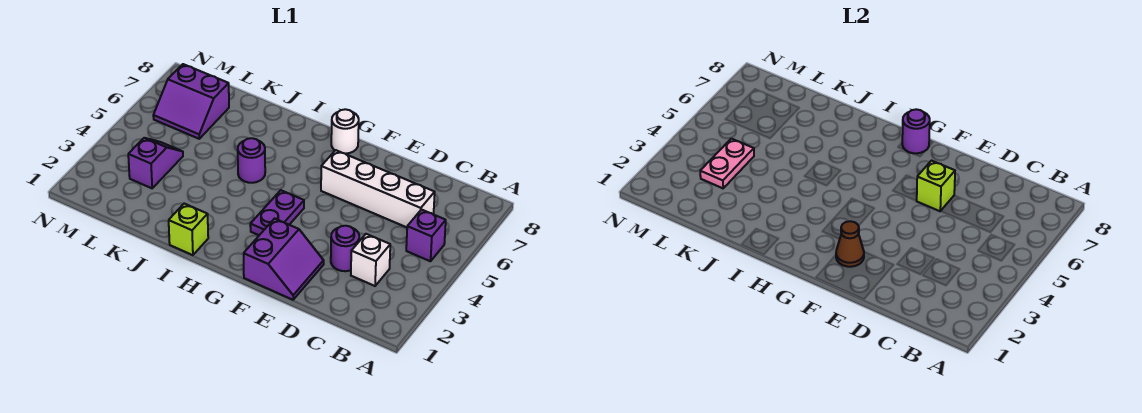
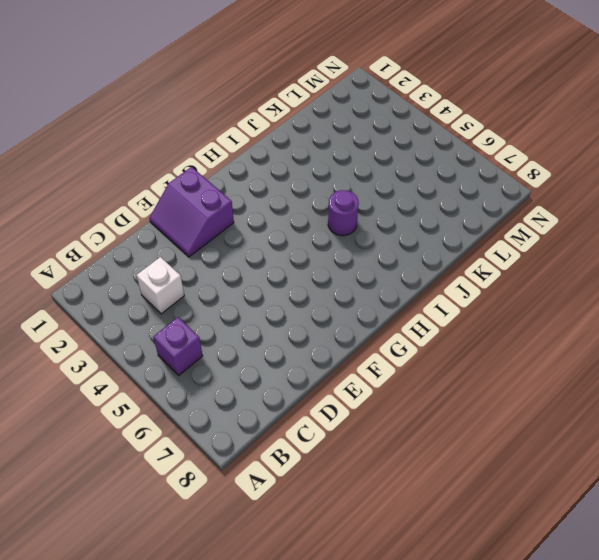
none -> white 1x4 brick [321,150,435,227]
none -> purple 1x1 round brick [331,226,359,271]
none -> purple 1x2 plate [250,190,304,235]

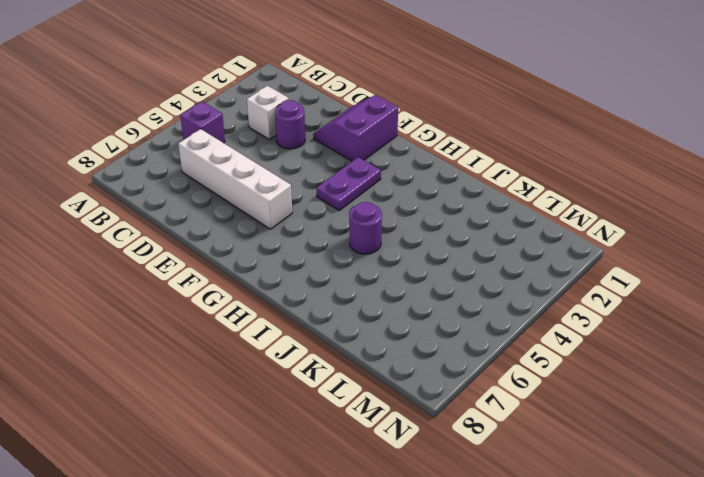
none -> white 1x1 round brick [331,109,359,154]
none -> lime 1x1 brick [169,204,208,255]
none -> purple 1x2 slope [128,138,183,188]

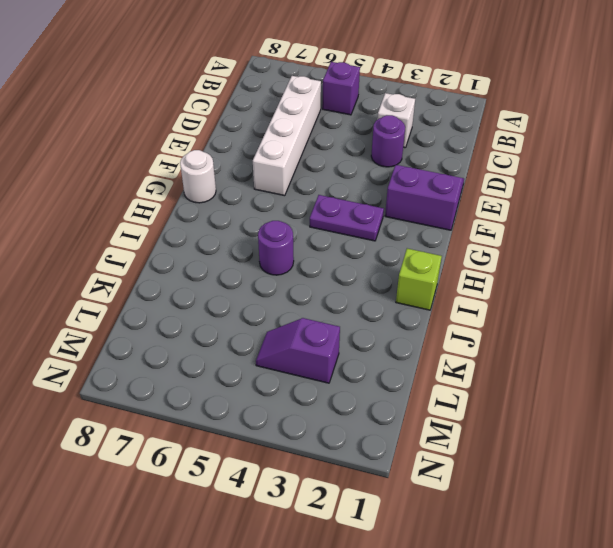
none -> purple 2x2 slope [153,64,229,139]
none -> lime 1x1 brick [917,161,955,211]
none -> brown 1x1 cone [836,221,864,267]

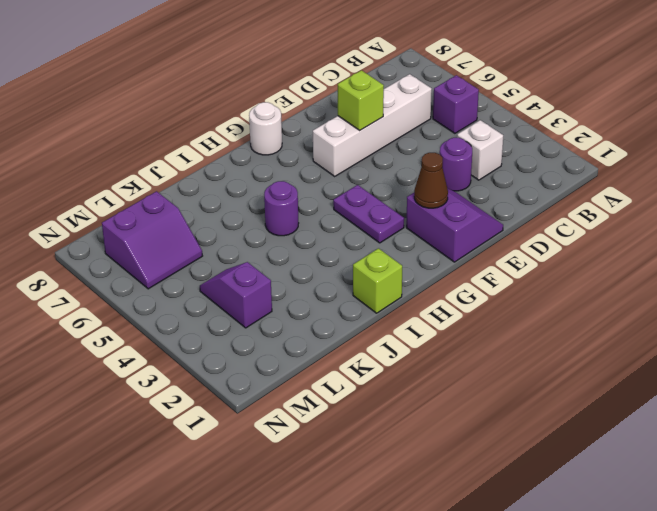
none -> purple 1x1 round brick [902,109,930,153]
none -> pink 1x2 plate [700,139,754,188]

